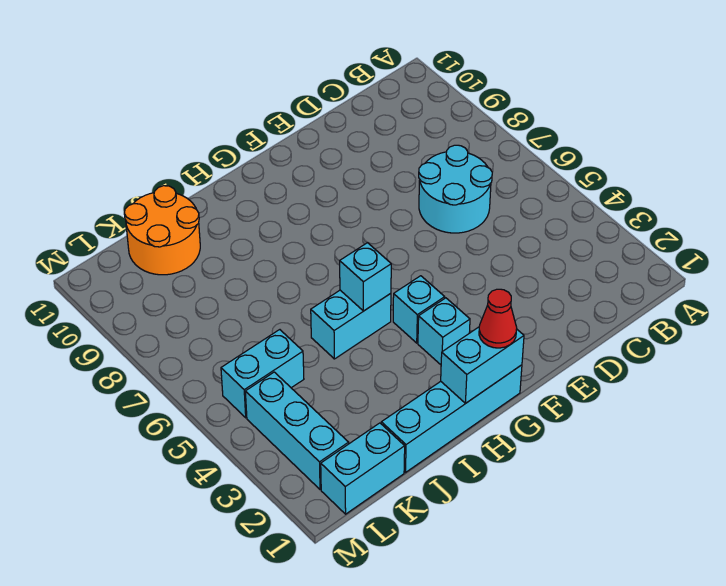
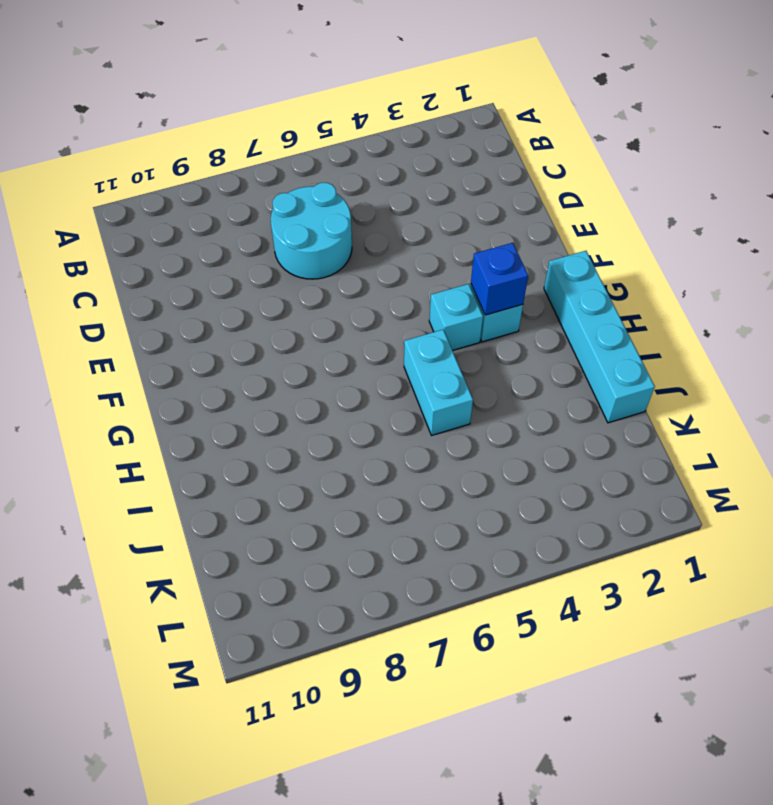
blue 1x1 brick [471,243,528,315] -> none
none -> orange 2x2 round brick [124,186,200,275]
none -> cyan 1x2 brick [321,423,405,514]
none -> cyan 1x2 brick [221,330,304,418]

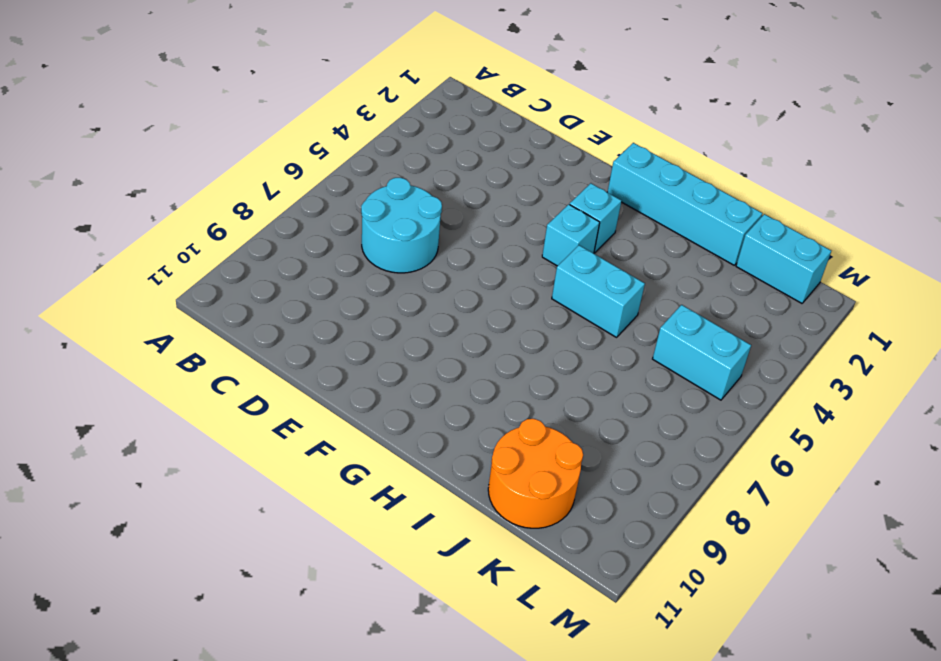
none -> cyan 1x3 brick [245,372,349,490]
none -> cyan 1x2 brick [441,327,524,404]
none -> cyan 1x1 brick [340,243,391,311]

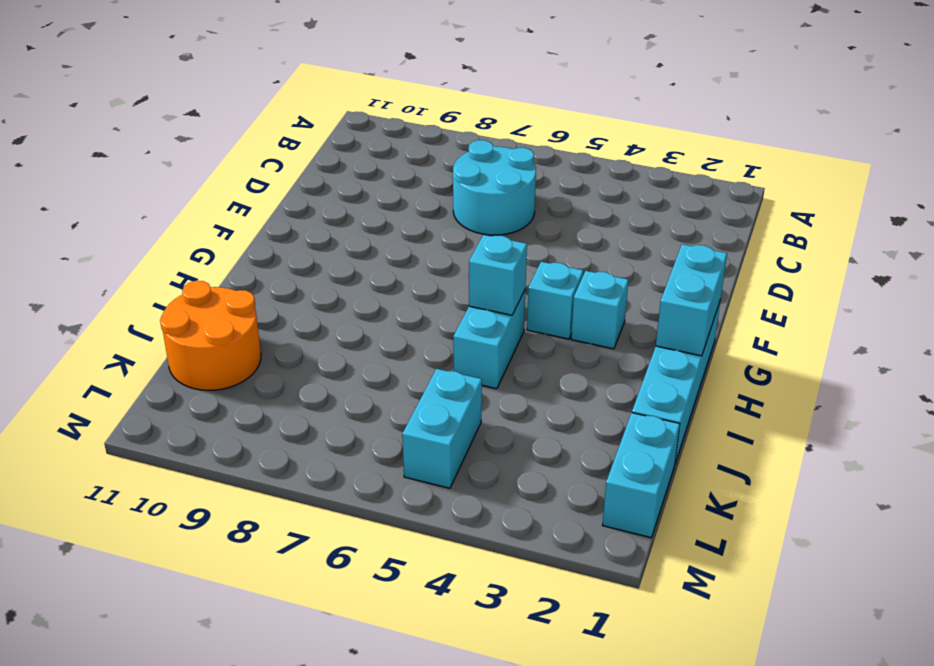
none -> cyan 1x3 brick [245,372,349,490]
none -> red 1x1 cone [479,289,517,348]

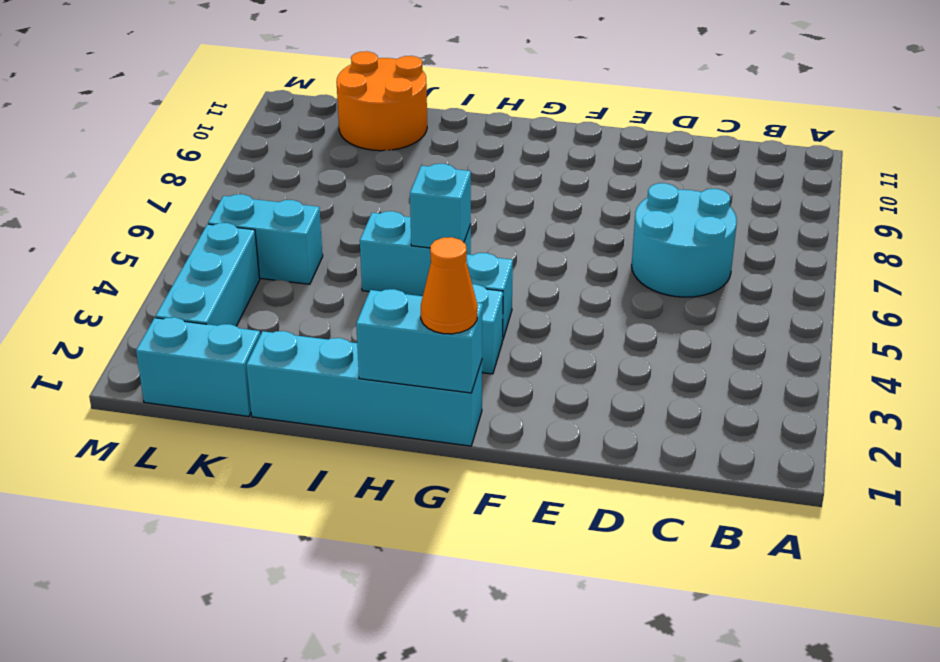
orange 1x1 cone [421,237,477,334] -> red 1x1 cone [479,289,517,348]

